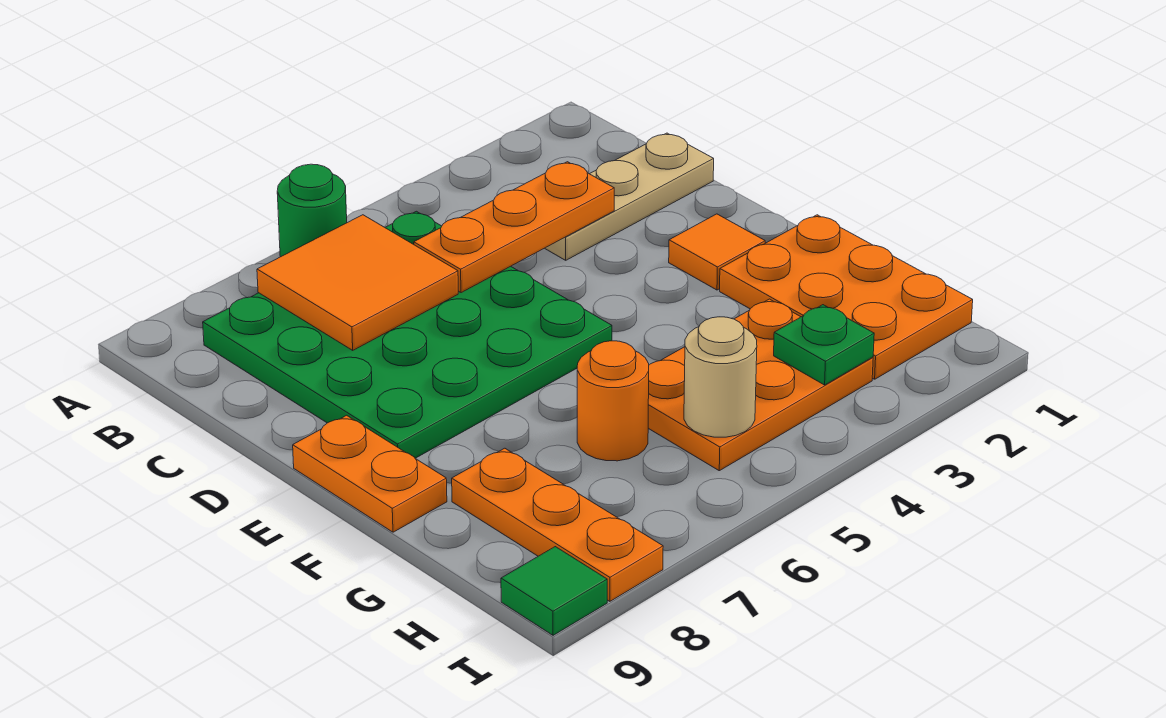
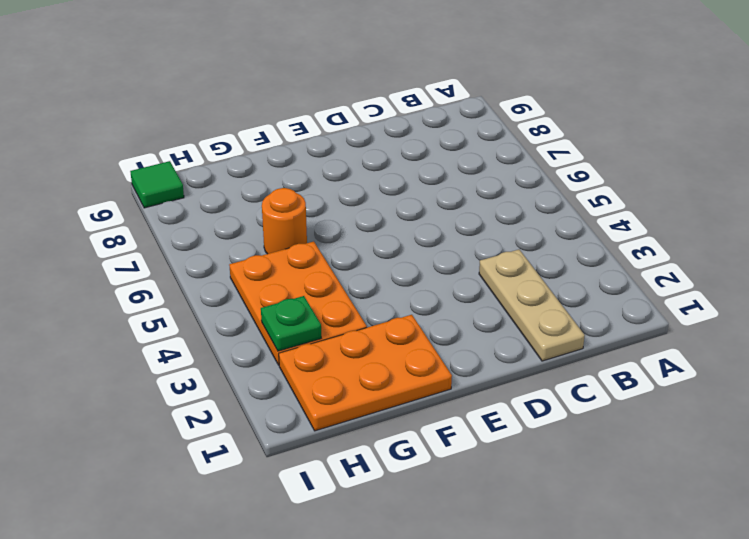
none -> green 1x1 round brick [277,164,347,257]
none -> green 4x4 plate [203,211,612,458]
none -> orange 1x1 tile [669,214,765,290]

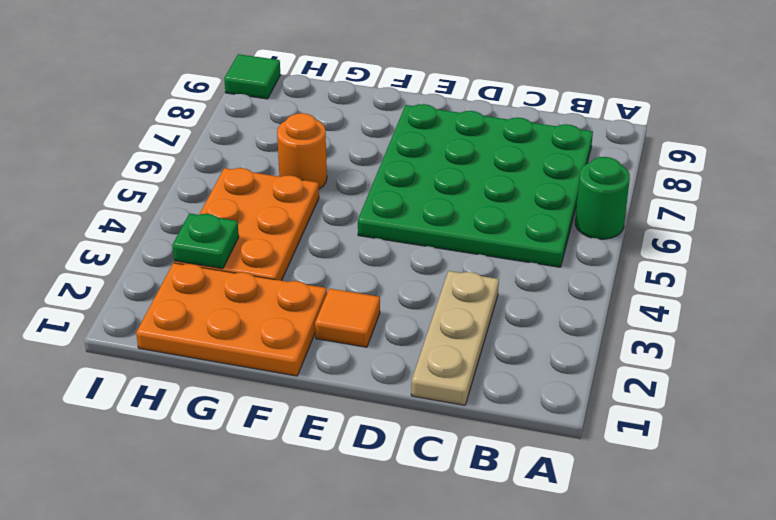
none -> orange 1x2 plate [293,415,447,532]
none -> orange 1x3 plate [452,448,663,601]
none -> orange 2x2 tile [257,215,458,350]

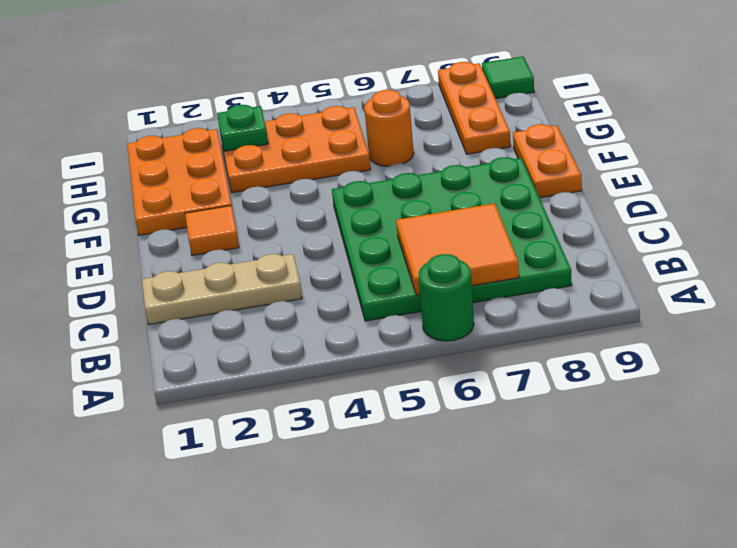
none -> orange 1x3 plate [414,162,614,293]
none -> tan 1x1 round brick [684,317,757,437]

